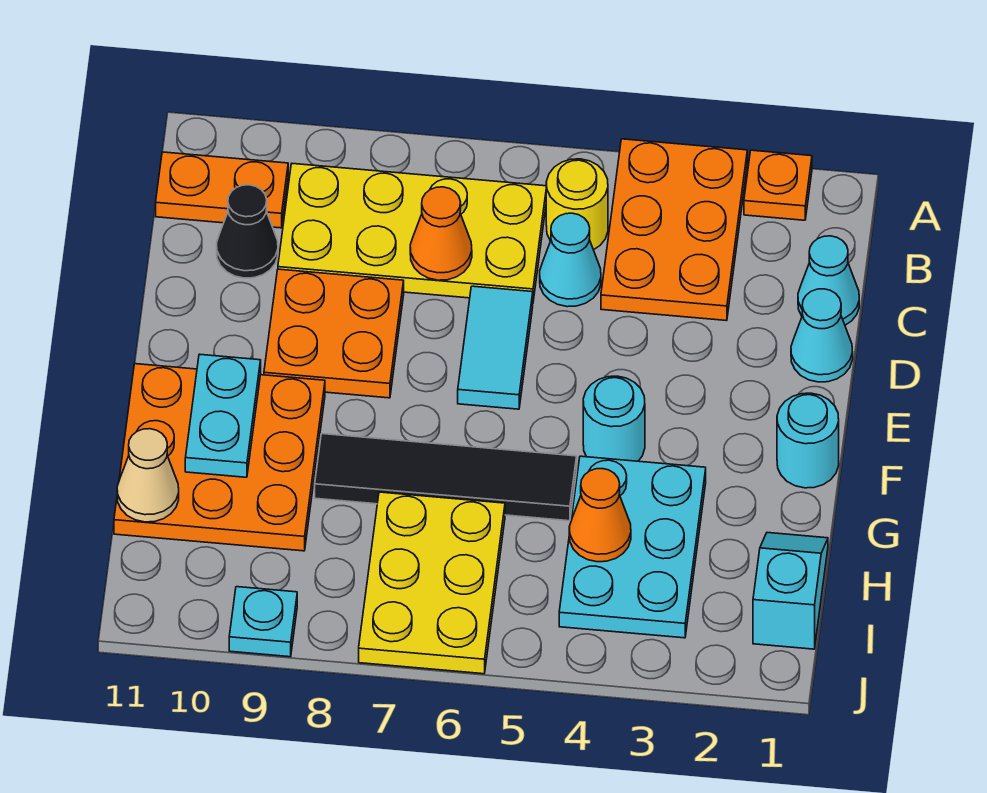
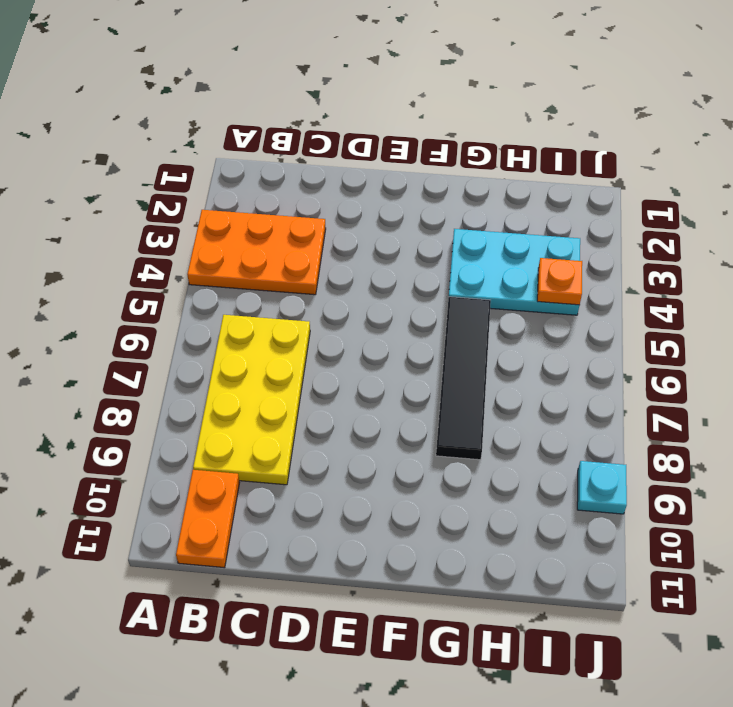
orange 1x1 plate [537,258,582,305] -> orange 1x1 plate moved to [744,150,812,220]
none -> yellow 1x1 round brick [546,159,608,250]
none -> cyan 1x1 cone [798,236,859,325]
none -> cyan 1x1 cone [540,213,601,307]

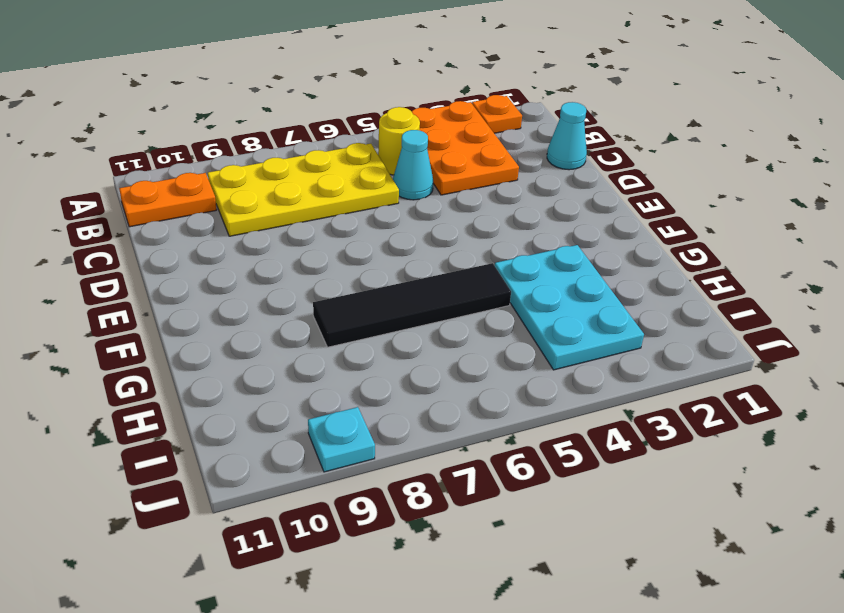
none -> black 1x1 cone [217,185,278,278]
none -> cyan 1x1 cone [791,289,853,382]
none -> cyan 1x2 tile [458,286,533,409]

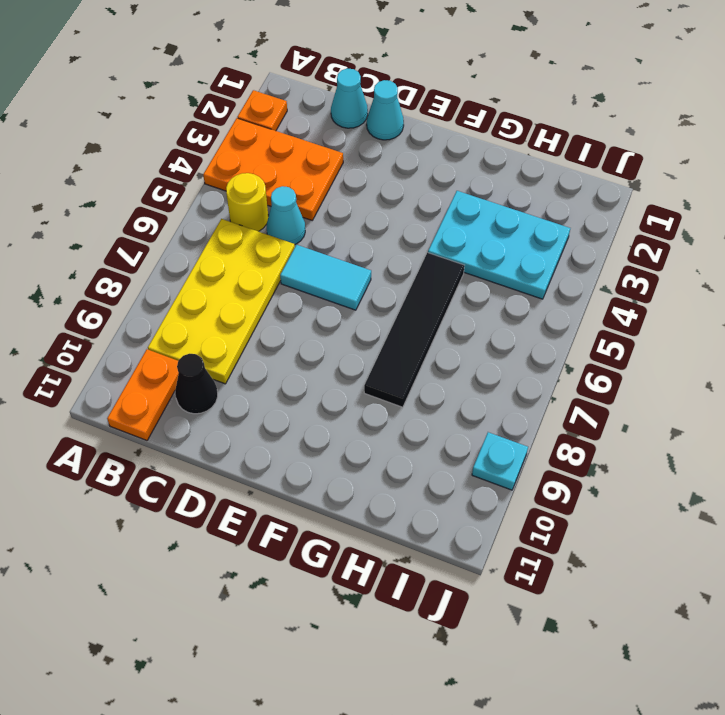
none -> orange 2x2 plate [264,269,404,398]
none -> cyan 1x1 round brick [777,393,839,488]
none -> cyan 1x1 round brick [583,376,645,461]

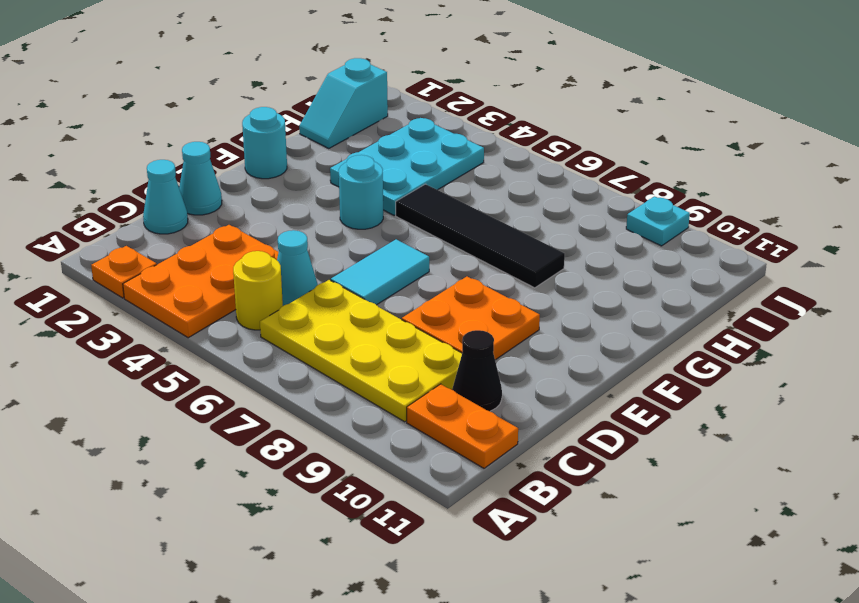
none -> orange 3x3 plate [114,364,325,551]
none -> yellow 2x3 plate [359,492,505,674]
none -> orange 1x1 cone [410,187,472,280]

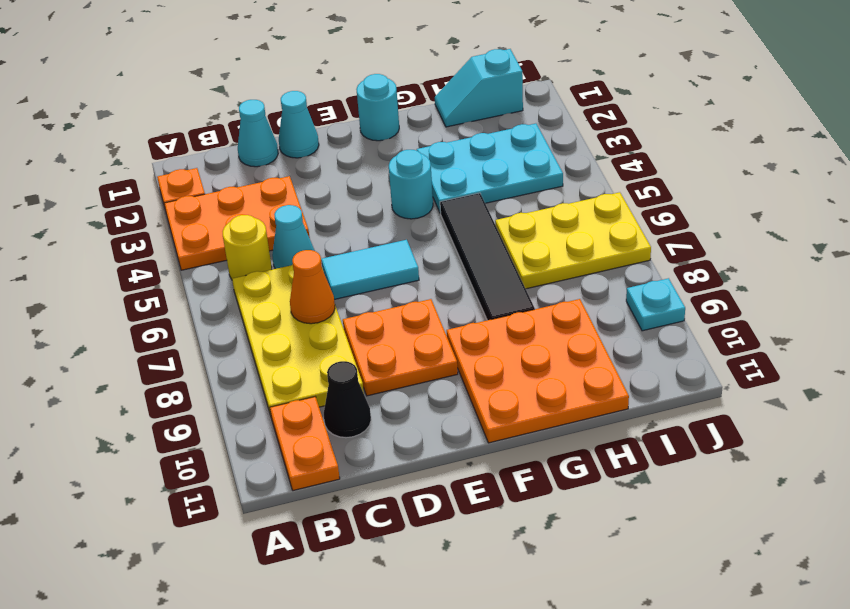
none -> cyan 1x2 plate [185,354,261,477]
none -> orange 1x1 cone [569,469,631,562]
none -> tan 1x1 cone [117,429,179,522]

